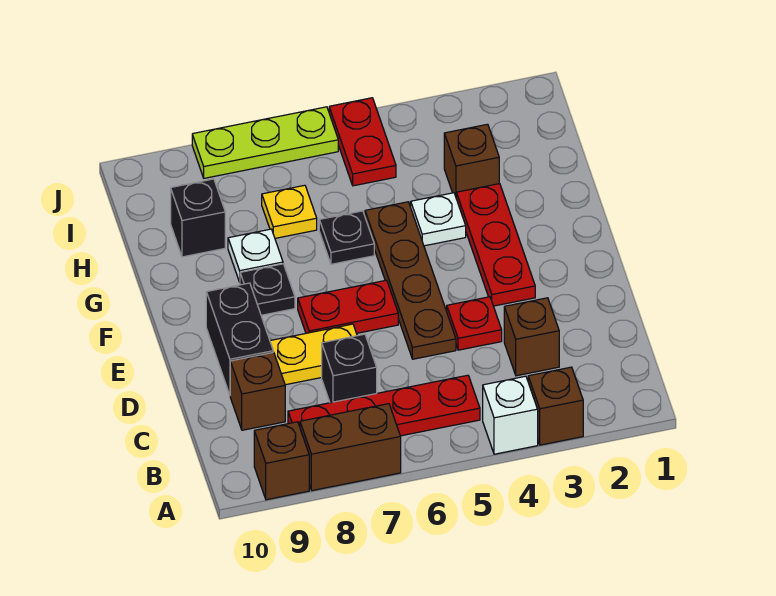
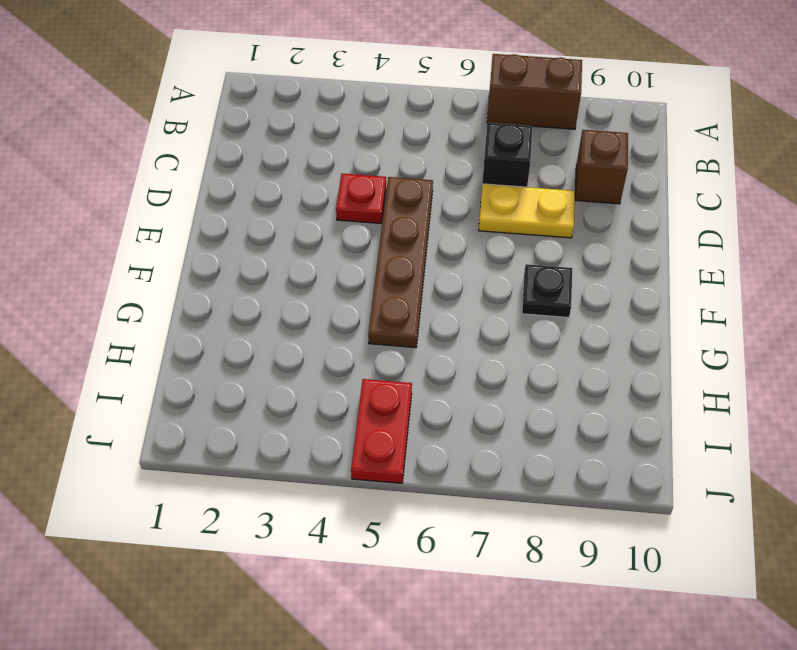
none -> brown 1x1 brick [528,367,583,445]
none -> white 1x1 brick [483,376,538,454]
none -> brown 1x1 brick [254,422,309,500]

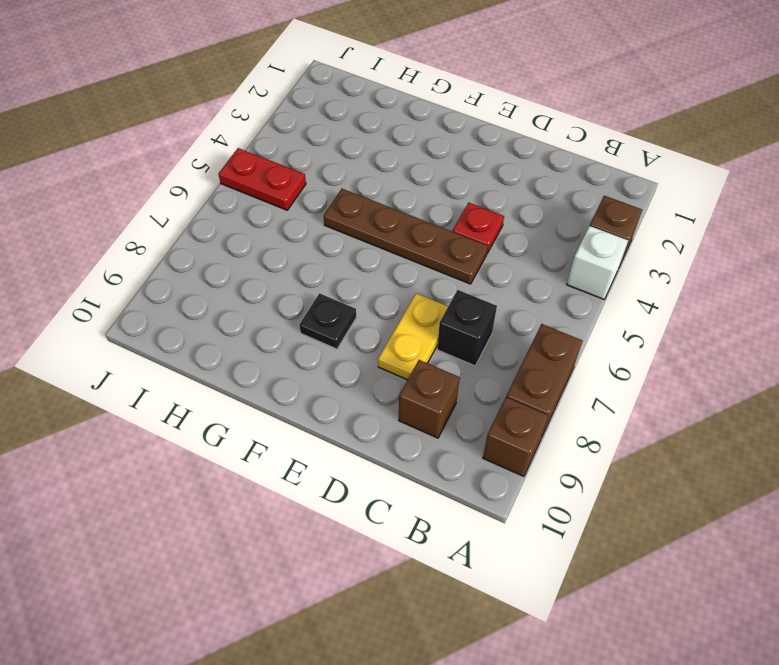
none -> red 1x4 plate [288,375,480,436]
none -> brown 1x1 brick [504,298,559,376]
none -> black 1x2 brick [206,283,273,395]

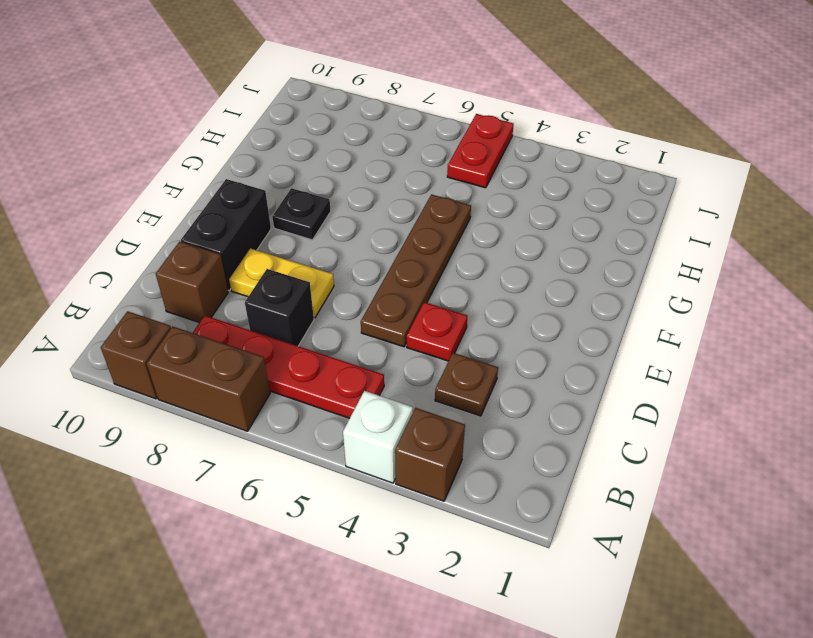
brown 1x1 plate [435,353,498,416] -> brown 1x1 brick [504,298,559,376]
none -> red 1x3 plate [456,184,535,306]
none -> red 1x2 plate [298,280,398,333]
none -> white 1x1 plate [411,193,466,246]

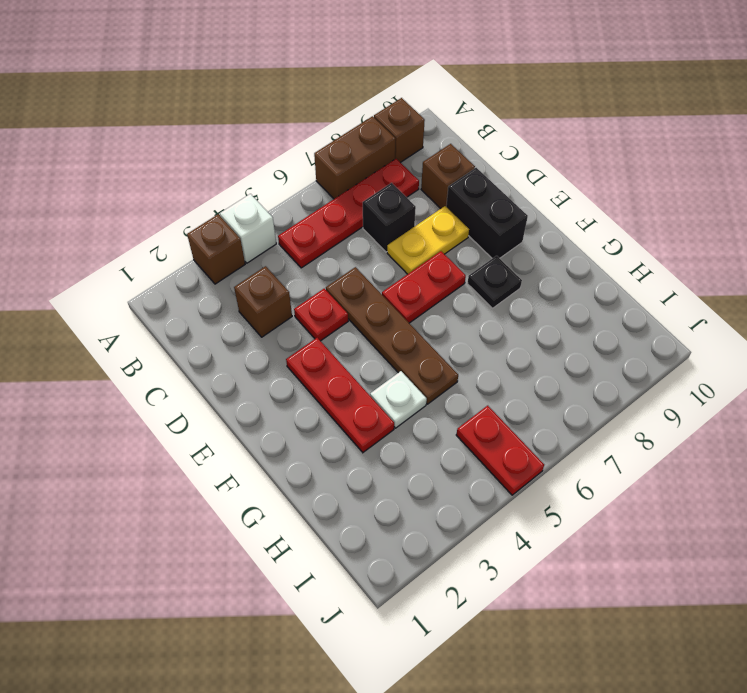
none -> black 1x1 plate [319,211,374,264]
none -> white 1x1 plate [228,229,283,282]
none -> brown 1x1 brick [444,124,499,196]

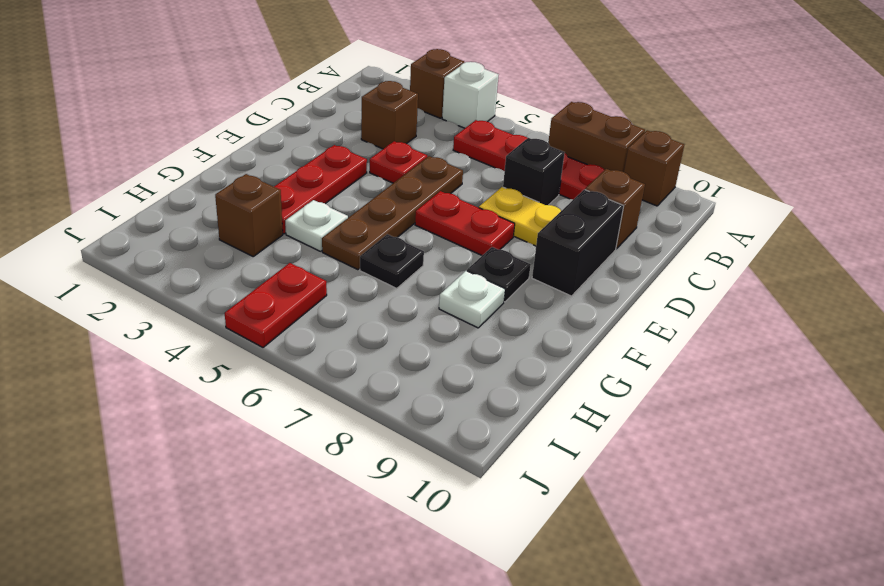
none -> yellow 1x1 plate [262,185,317,238]
none -> black 1x1 brick [171,179,225,257]
none -> lime 1x3 plate [192,107,338,178]

